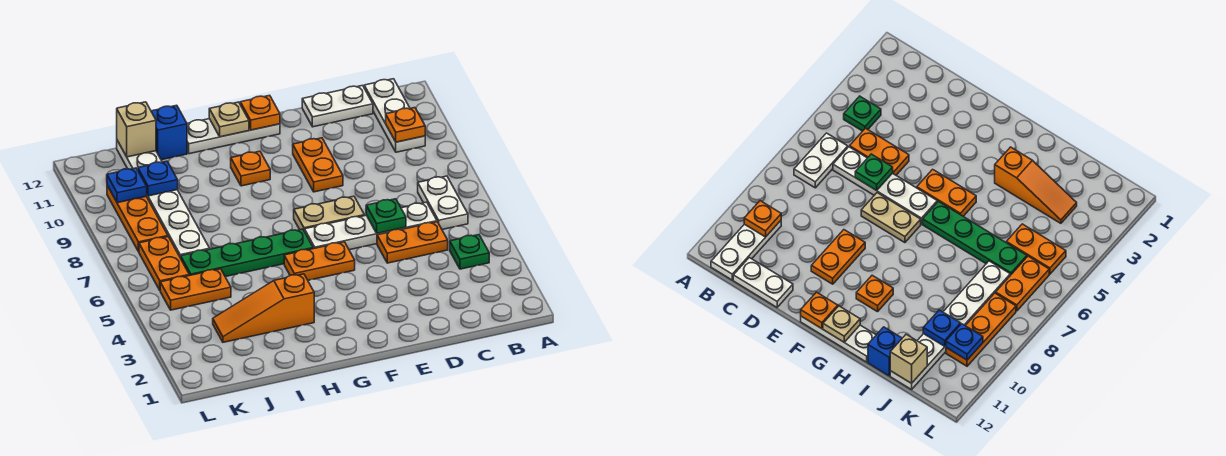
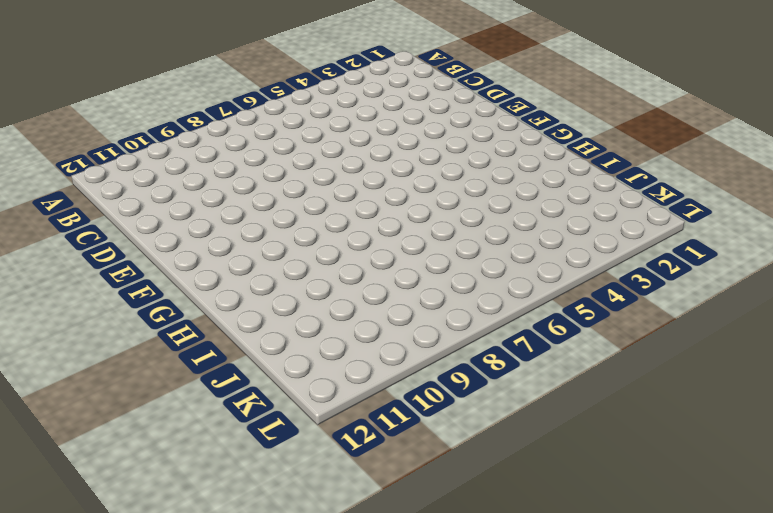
none -> green 1x1 plate [450,235,489,269]
none -> white 1x2 plate [418,176,468,229]
none -> white 1x3 plate [364,79,425,152]

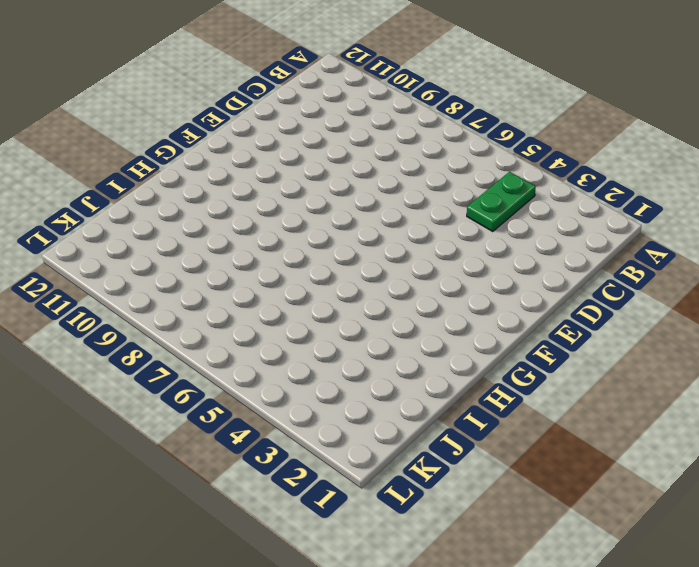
green 1x2 plate [467,172,536,232] -> green 1x1 plate [450,235,489,269]
none -> white 1x2 plate [418,176,468,229]
none -> white 1x3 plate [364,79,425,152]
none -> orange 1x2 plate [377,222,448,263]

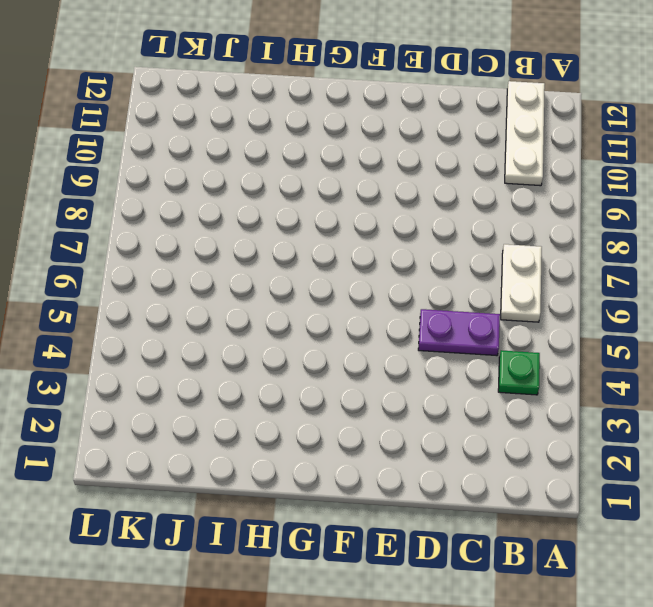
purple 1x2 plate [418,309,500,356] -> orange 1x2 plate [377,222,448,263]
none -> white 1x4 plate [304,202,437,250]
none -> white 1x2 plate [302,86,373,127]
none -> tan 1x2 plate [294,196,364,230]

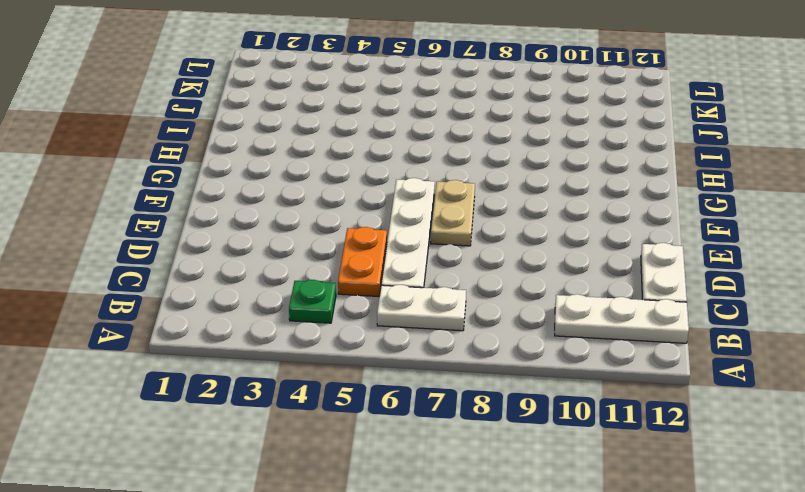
none -> orange 1x2 plate [293,138,343,192]
none -> orange 1x2 plate [284,242,355,280]
none -> white 1x3 plate [187,119,280,154]

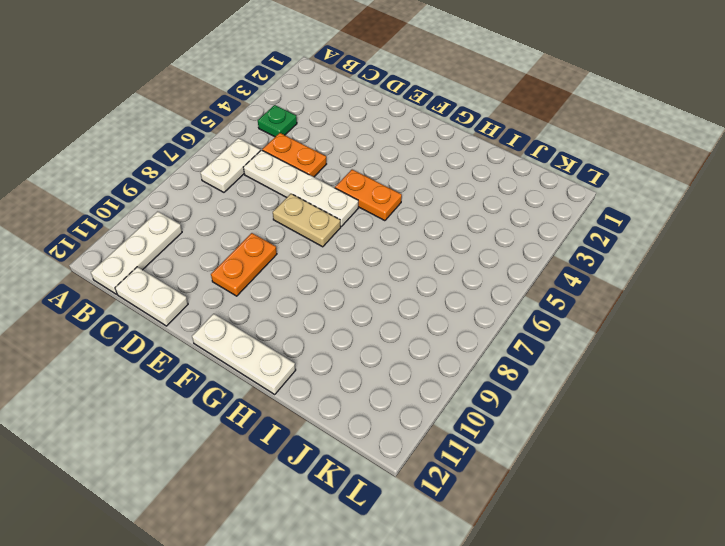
none -> green 1x4 plate [181,229,313,277]
none -> orange 1x1 plate [231,151,270,186]
none -> orange 1x3 slope [213,274,314,342]

